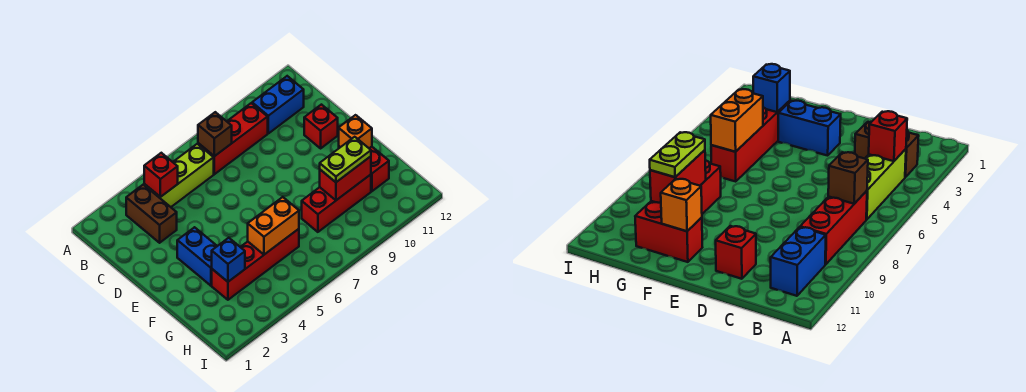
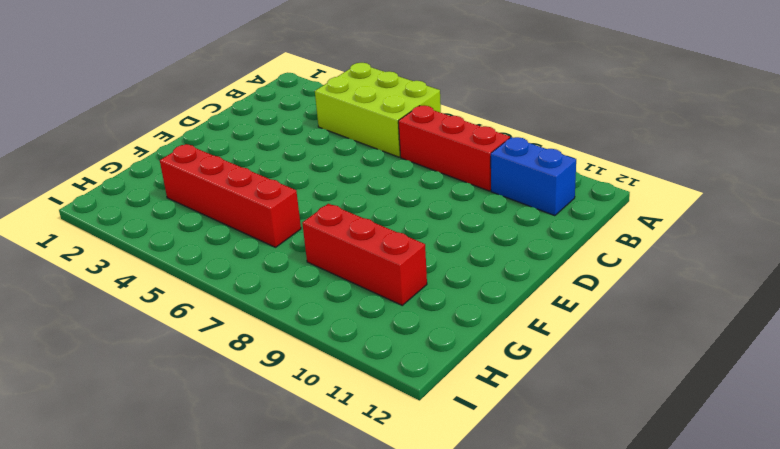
lime 2x3 brick [315,63,441,157] -> lime 1x3 brick [144,144,214,207]
none -> brown 1x2 brick [126,184,177,243]
none -> red 1x1 brick [304,105,338,148]
none -> blue 1x2 brick [177,227,217,286]

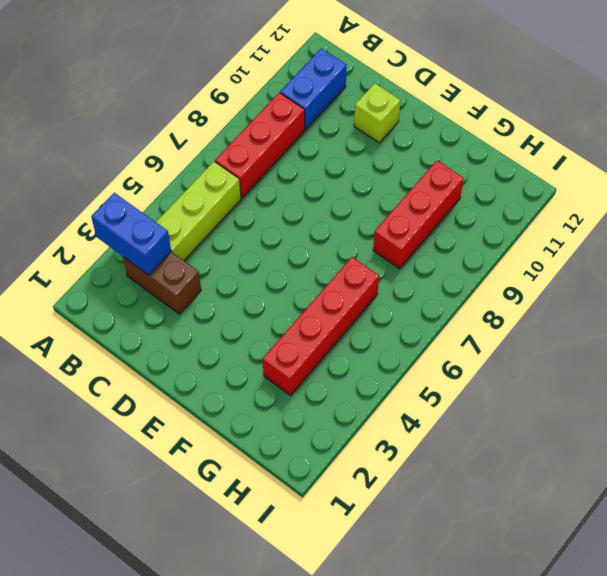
blue 1x2 brick [91,193,171,275] -> blue 1x2 brick moved to [177,227,217,286]
lime 1x1 brick [354,83,401,143] -> red 1x1 brick [304,105,338,148]
none -> red 1x2 brick [339,146,389,191]
none -> red 1x1 brick [144,153,178,197]
none -> brown 1x1 brick [198,112,232,156]

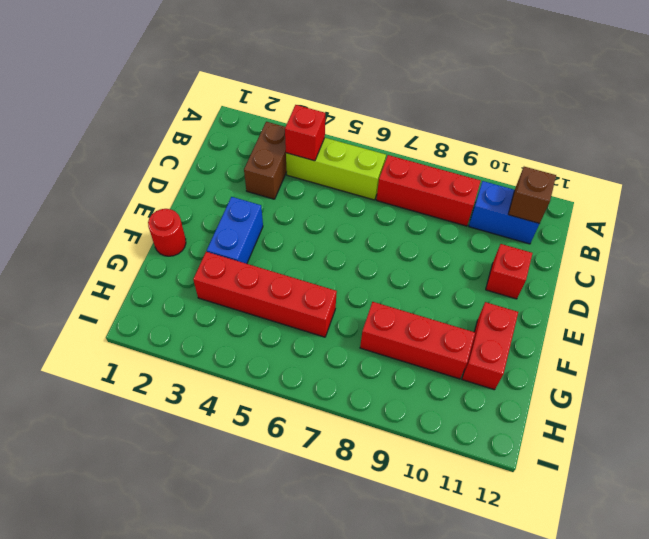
brown 1x1 brick [508,167,556,224] -> brown 1x1 brick moved to [198,112,232,156]
red 1x1 round brick [148,209,186,256] -> none
none -> orange 1x1 brick [339,115,372,148]
none -> blue 1x1 brick [212,238,245,282]
none -> orange 1x2 brick [248,197,299,255]

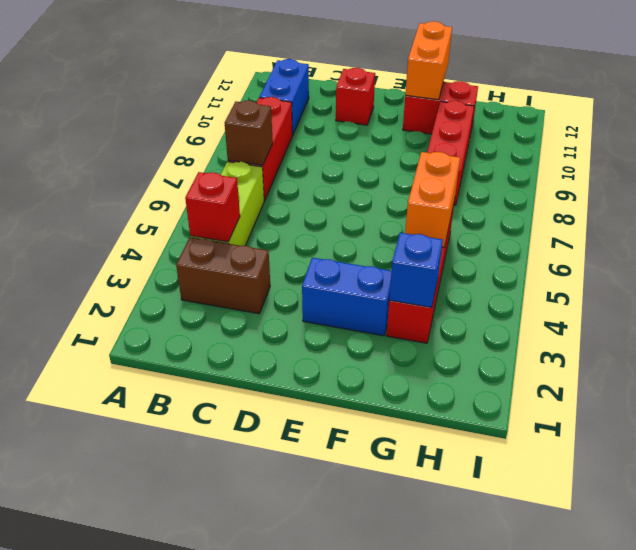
orange 1x2 brick [405,21,452,100] -> orange 1x1 brick [339,115,372,148]
none -> red 1x2 brick [320,156,371,200]
none -> lime 1x2 plate [320,137,371,182]

